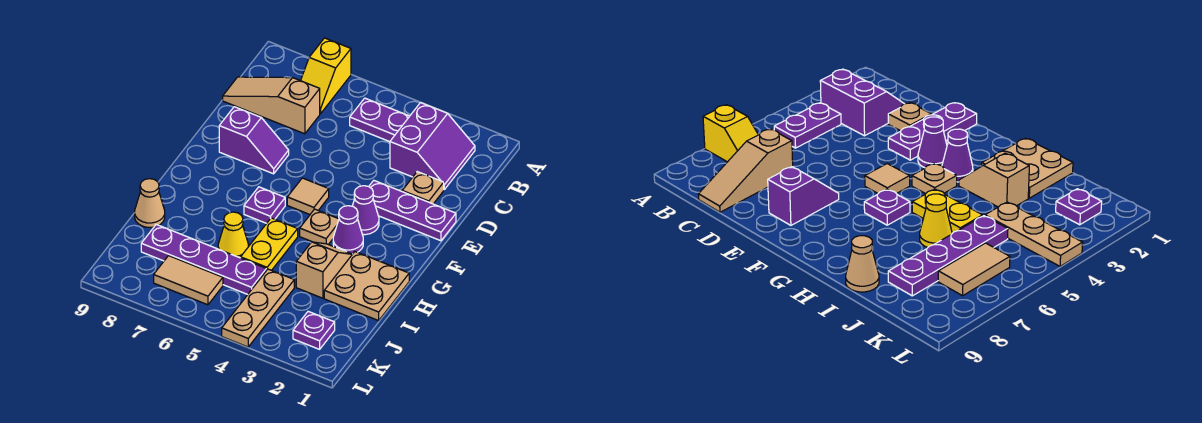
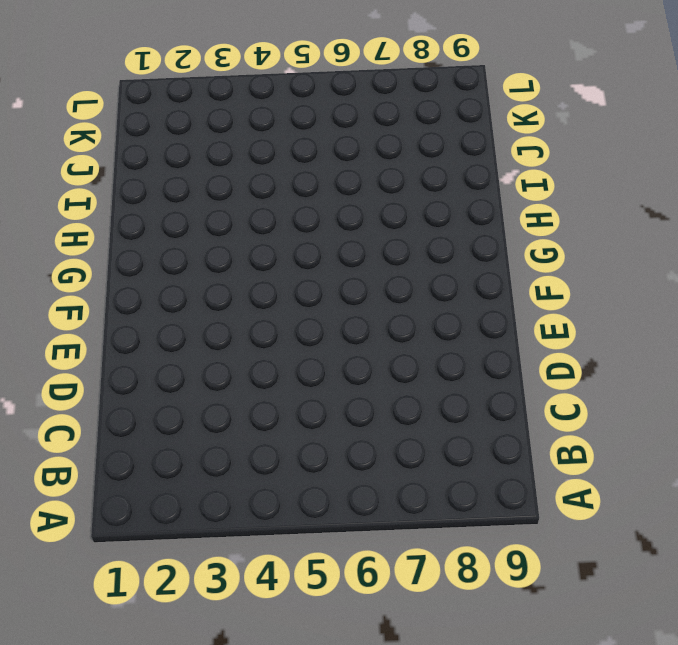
none -> yellow 1x2 slope [301,38,351,114]
none -> purple 2x2 slope [390,103,475,189]
none -> purple 1x2 plate [350,98,409,142]

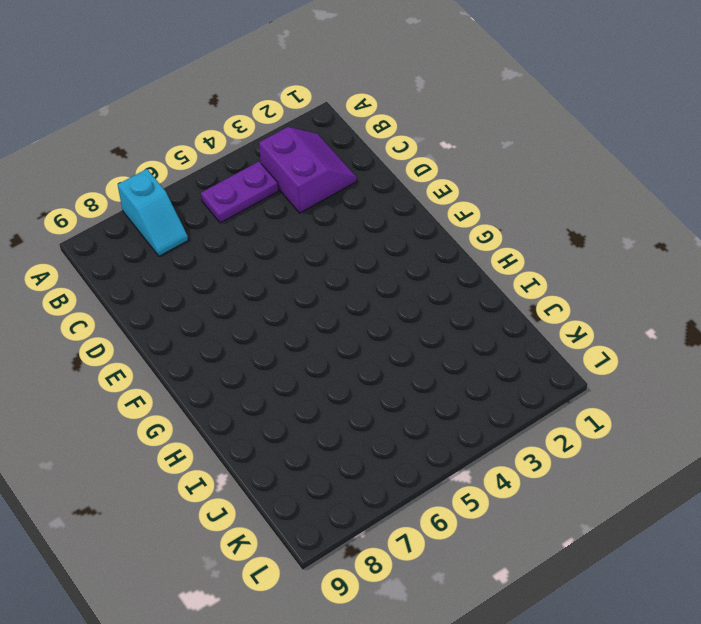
cyan 1x2 slope [118,169,188,256] -> yellow 1x2 slope [301,38,351,114]
none -> tan 1x3 slope [223,77,320,134]
none -> tan 1x1 plate [402,172,444,204]
none -> purple 1x3 plate [369,181,456,241]

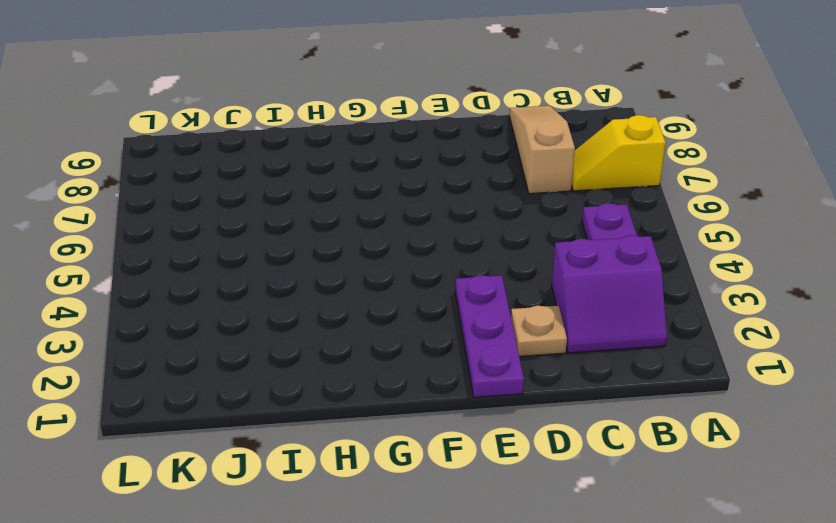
none -> purple 1x2 slope [219,107,289,174]
none -> purple 1x1 cone [353,186,379,235]
none -> tan 1x1 tile [287,178,329,214]

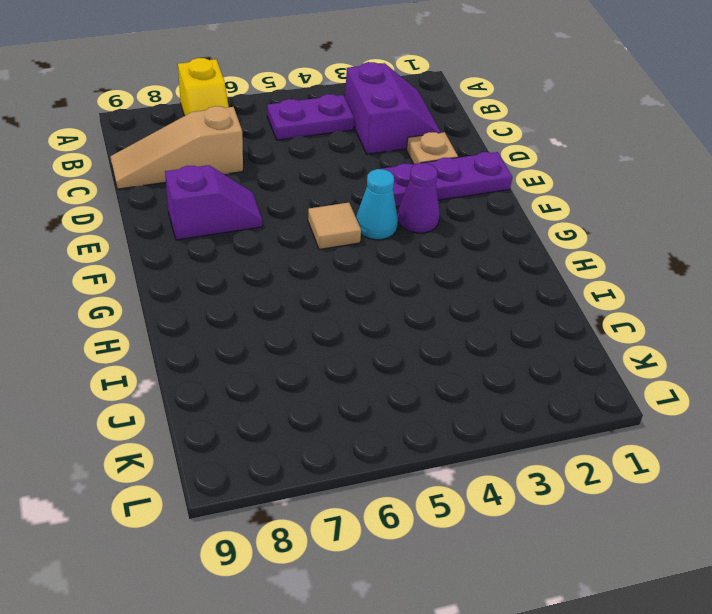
cyan 1x1 cone [356,169,398,240] -> none
none -> purple 1x1 cone [333,206,363,254]
none -> tan 1x1 plate [300,209,339,244]
none -> purple 1x1 plate [244,187,285,223]

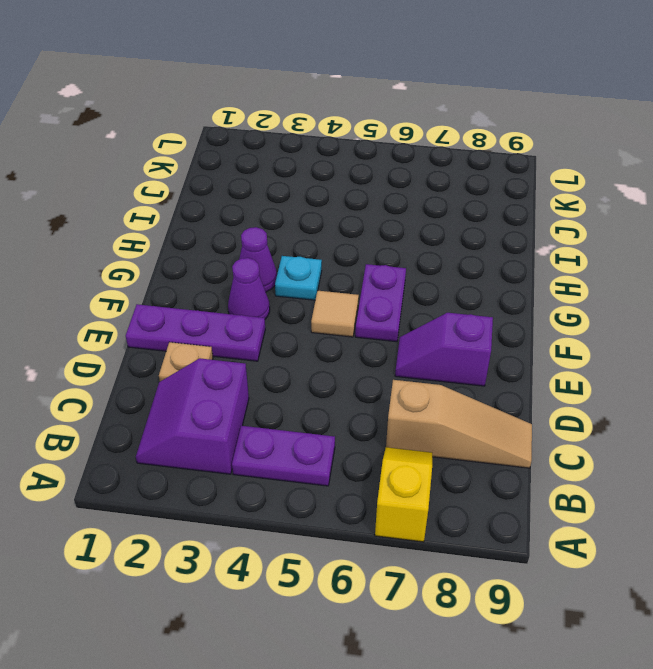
purple 1x2 plate [355,264,406,342] -> purple 1x1 plate [244,187,285,223]
cyan 1x1 plate [275,256,322,300] -> tan 1x1 plate [300,209,339,244]
none -> tan 2x2 plate [324,252,409,321]
none -> tan 1x2 slope [296,242,352,298]
none -> yellow 1x2 plate [241,218,298,270]

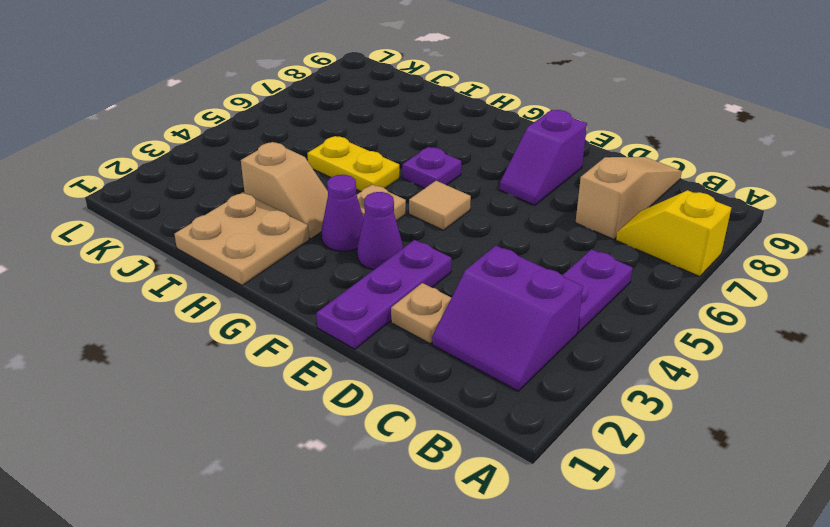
none -> yellow 1x1 cone [218,212,249,258]
none -> tan 1x1 cone [135,179,165,227]
none -> tan 1x3 plate [222,269,294,347]

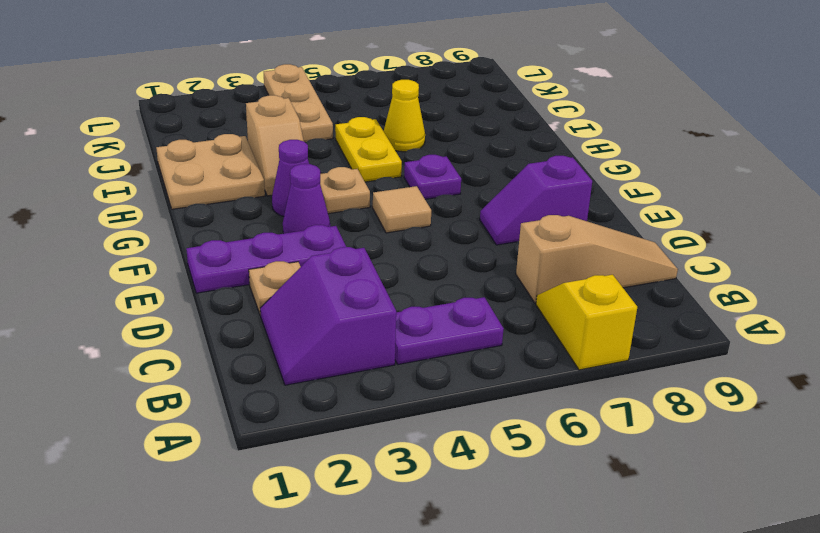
none -> tan 1x1 cone [135,179,165,227]
none -> purple 1x4 plate [141,224,266,294]
none -> purple 1x1 plate [293,311,335,349]

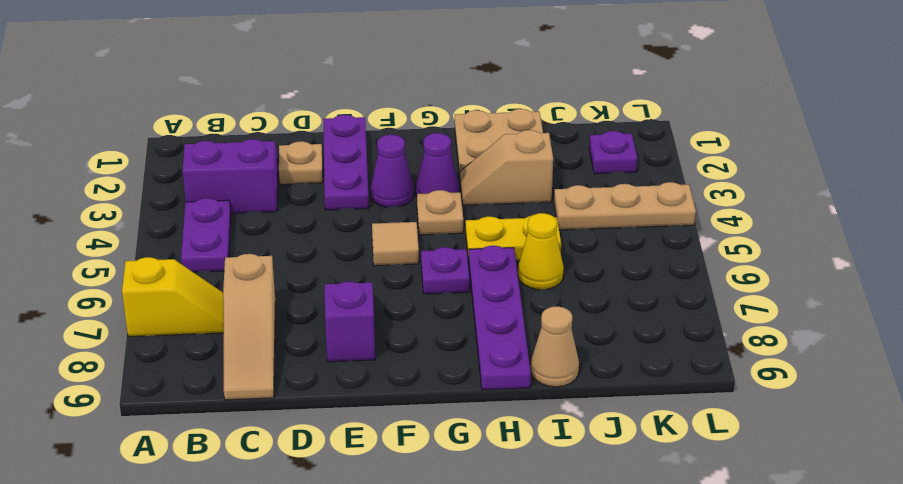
purple 1x4 plate [469,246,531,390] -> purple 1x4 plate moved to [141,224,266,294]
none -> tan 1x2 tile [154,256,223,305]

